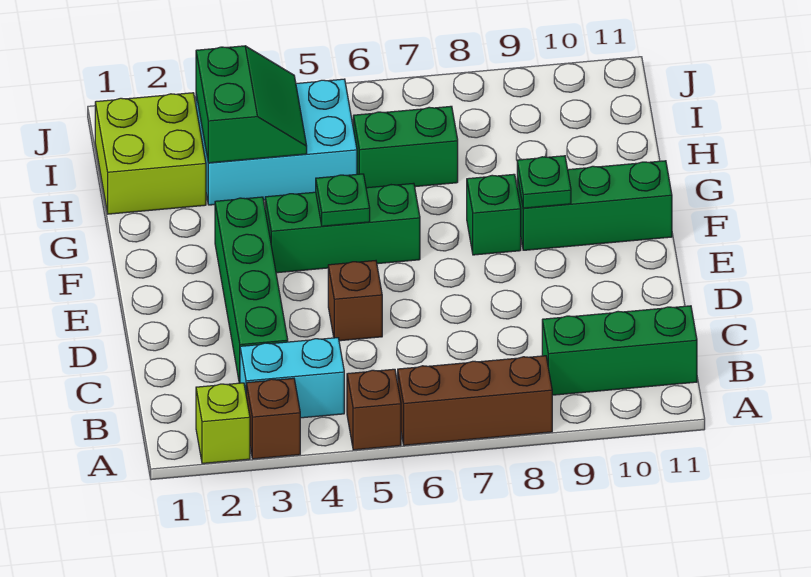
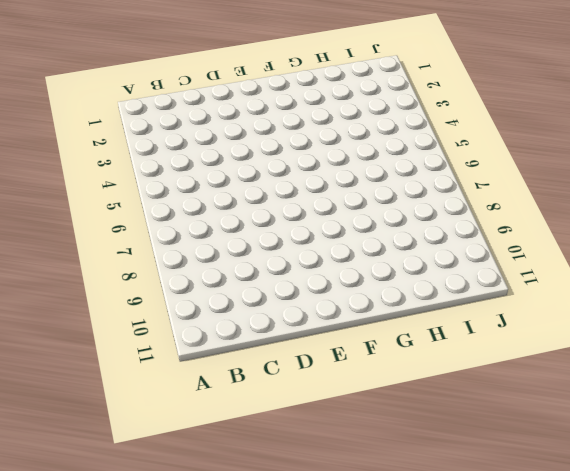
none -> lime 1x1 brick [196,383,250,463]
none -> brown 1x1 brick [246,378,300,459]
none -> brown 1x1 brick [347,369,401,450]

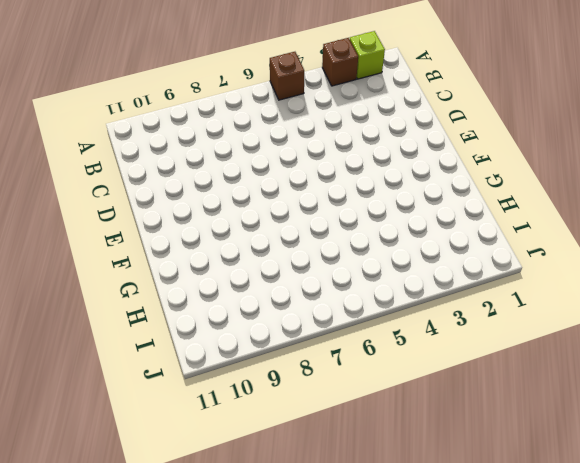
none -> brown 1x3 brick [398,356,552,445]
none -> cyan 1x2 brick [240,338,344,418]
none -> green 1x3 brick [542,306,697,395]

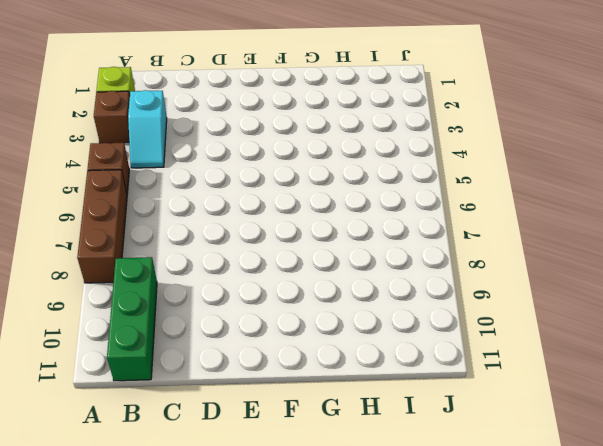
cyan 1x2 slope [128,90,167,168] -> cyan 1x2 brick [240,338,344,418]
none -> green 1x4 brick [215,197,288,383]
none -> brown 1x1 brick [328,261,382,341]
none -> green 1x3 brick [265,183,420,273]

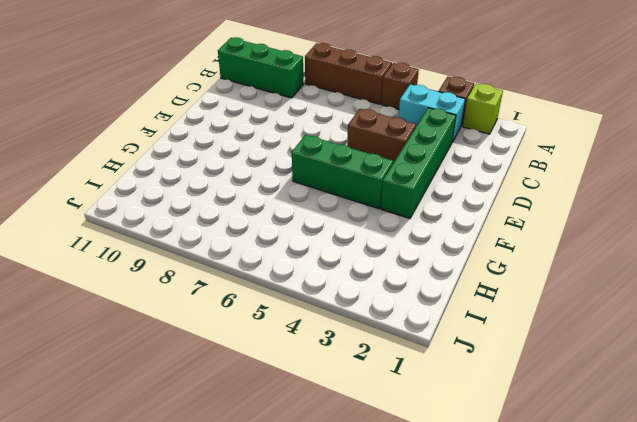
brown 1x2 brick [347,109,416,163] -> brown 1x1 brick [328,261,382,341]
none -> green 1x1 brick [467,174,521,255]
none -> green 1x3 brick [517,161,672,250]
none -> lime 2x2 brick [95,93,206,214]

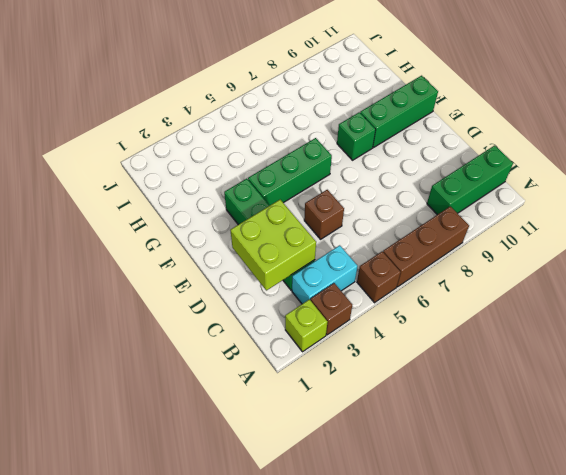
lime 2x2 brick [230,200,316,290] -> lime 2x2 brick moved to [95,93,206,214]
none -> cyan 2x3 brick [196,79,357,205]
none -> green 1x2 brick [353,106,458,188]
none -> green 1x1 plate [316,174,370,226]

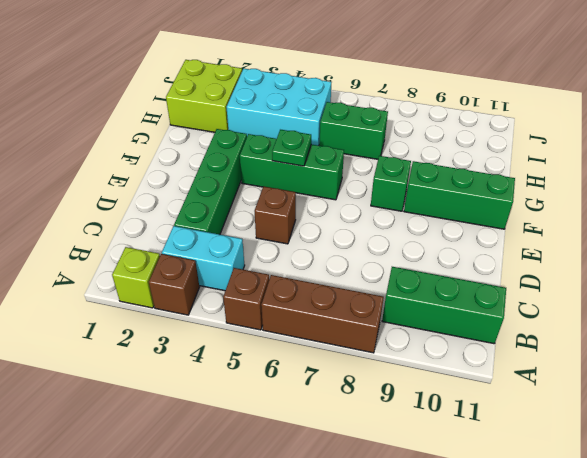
none -> green 1x1 plate [517,156,571,208]
none -> green 2x2 slope [196,46,307,163]

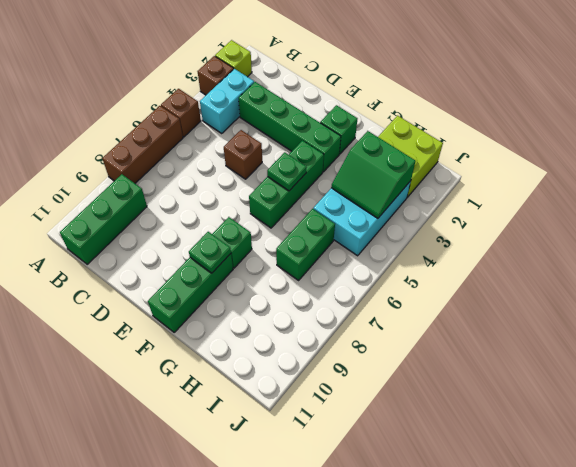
green 1x1 brick [320,105,357,154] -> none

